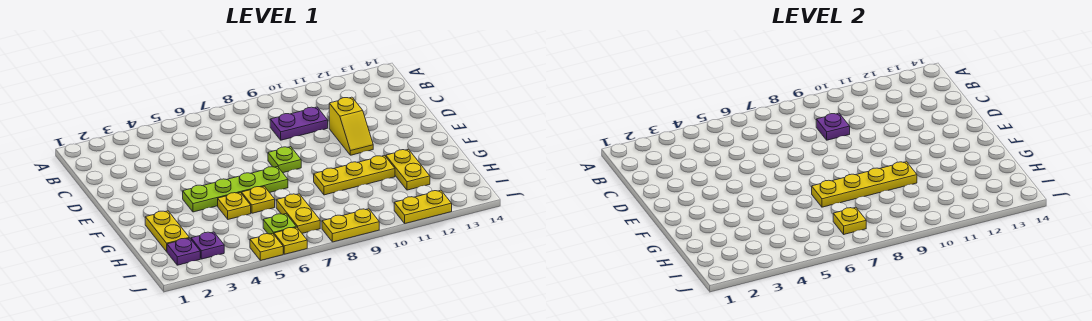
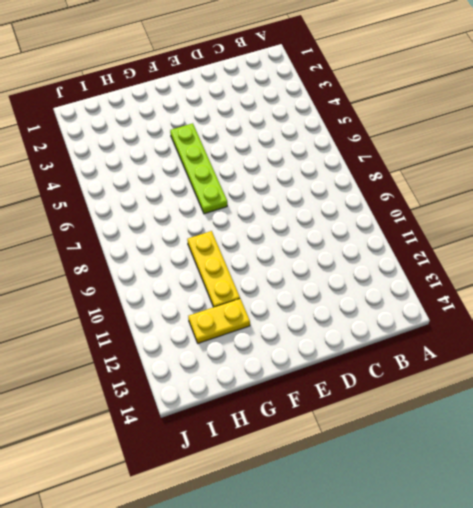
none -> purple 1x2 plate [270,107,328,140]
none -> yellow 1x2 slope [329,97,373,155]
none -> lime 1x1 plate [268,147,301,173]

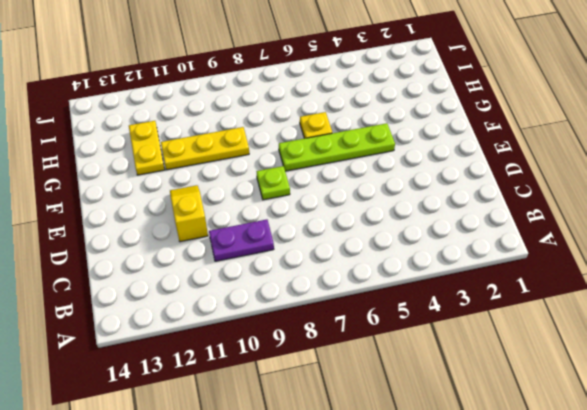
none -> yellow 1x2 plate [145,211,189,251]
none -> yellow 1x1 plate [218,193,251,219]
none -> yellow 1x2 plate [276,194,320,233]

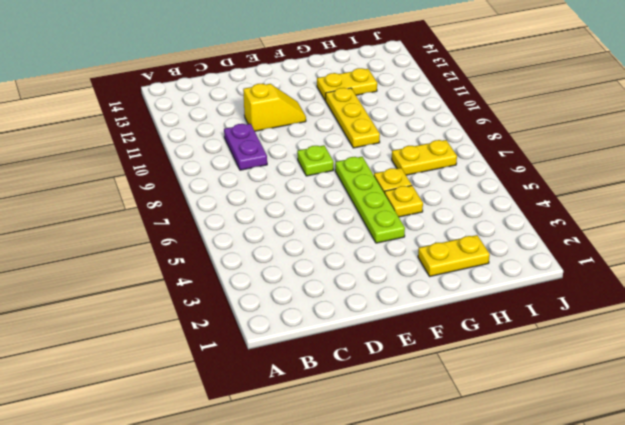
none -> purple 1x1 plate [167,238,200,265]
none -> purple 1x1 plate [191,232,224,259]
none -> lime 1x1 plate [263,214,296,234]

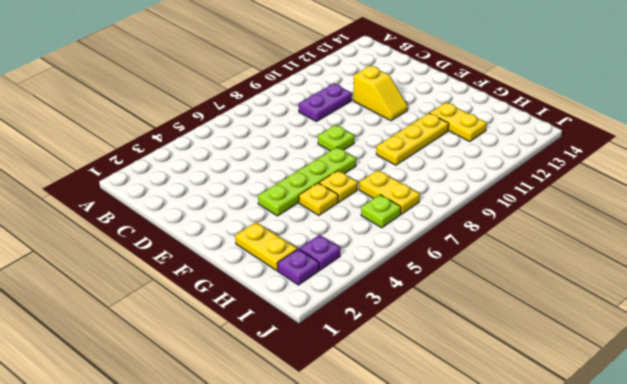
none -> yellow 1x1 plate [250,233,283,260]
none -> yellow 1x1 plate [274,227,307,254]
none -> yellow 1x2 plate [322,209,379,242]

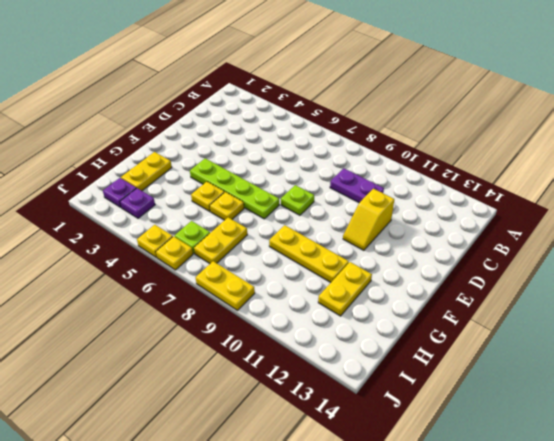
none -> yellow 1x2 plate [394,190,452,223]
none -> purple 1x1 plate [816,113,850,140]
none -> yellow 1x4 plate [812,162,917,207]

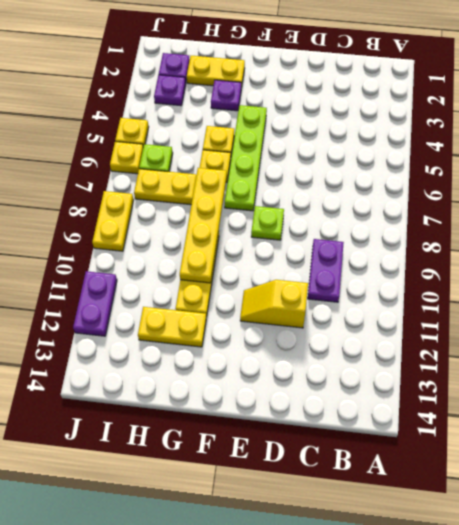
purple 1x1 plate [211,80,241,111] -> purple 1x1 plate moved to [816,113,850,140]
purple 1x2 plate [73,271,117,336] -> yellow 1x2 plate [394,190,452,223]
none -> yellow 1x1 plate [833,208,866,234]

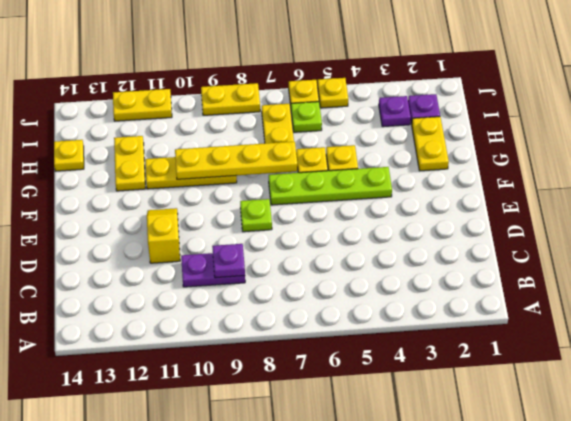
yellow 1x1 plate [54,140,84,171] -> yellow 1x1 plate moved to [833,208,866,234]

